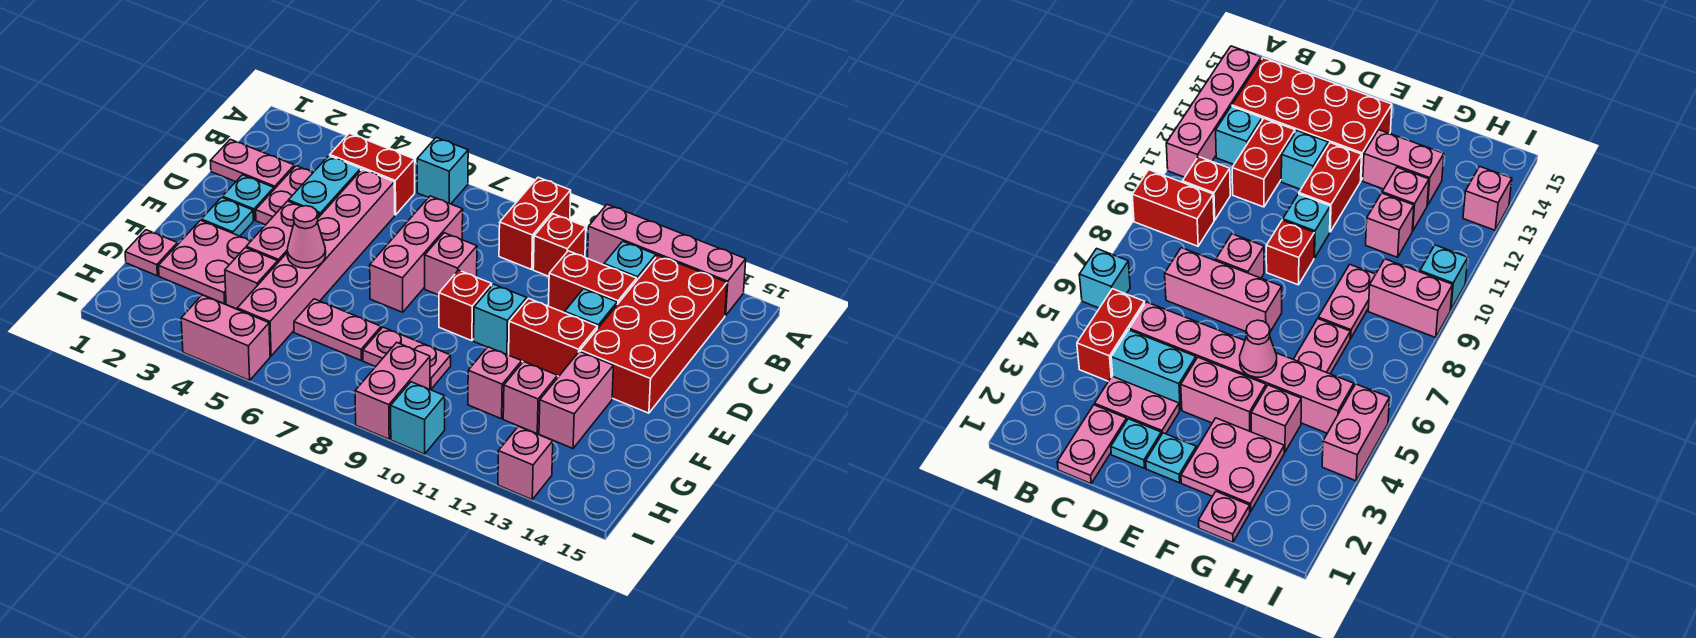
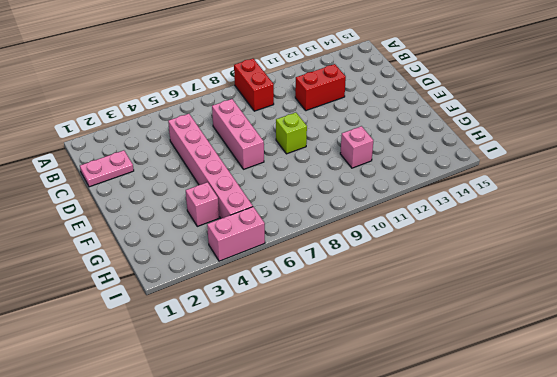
lime 1x1 brick [276,112,307,154] -> red 1x1 brick [439,270,492,341]
none -> cyan 1x1 brick [417,137,468,204]
none -> pink 1x4 brick [588,204,746,316]
none -> red 1x2 brick [330,133,415,215]
none -> red 1x1 brick [533,214,586,276]

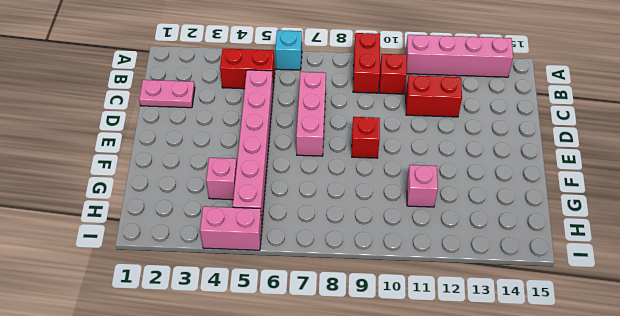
none -> cyan 1x1 brick [604,241,656,280]
none -> red 2x4 brick [580,255,727,413]
none -> pink 1x2 plate [256,166,313,225]
none -> cyan 1x2 brick [288,156,361,215]

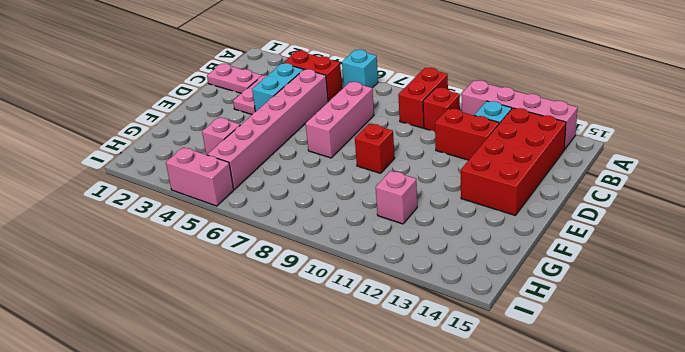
none -> cyan 1x1 plate [222,175,274,220]
none -> pink 1x1 brick [425,233,477,295]
none -> cyan 1x1 brick [565,289,617,329]
none -> cyan 1x1 plate [201,197,253,236]

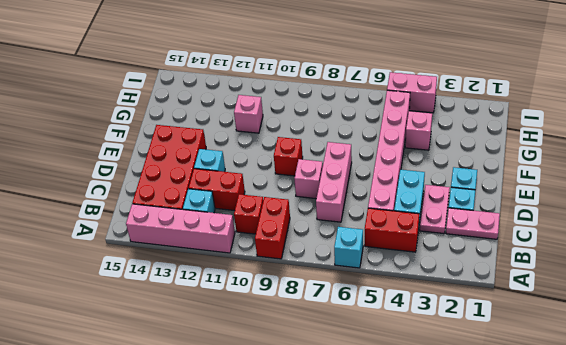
none -> pink 1x2 brick [246,201,320,262]
none -> cyan 1x1 brick [474,284,527,355]
none -> red 1x2 brick [509,298,598,376]
none -> pink 2x2 plate [159,220,251,304]

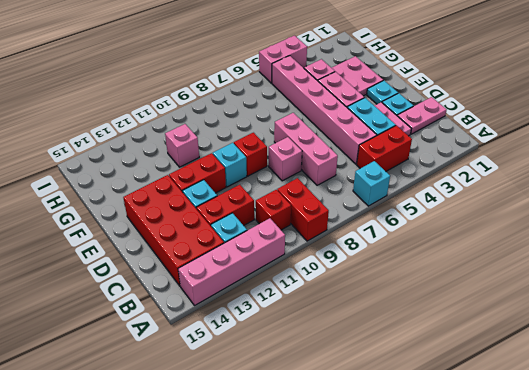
none -> pink 1x2 brick [539,351,613,448]
none -> pink 1x1 plate [125,230,178,276]
none -> pink 1x2 plate [294,299,381,360]
none -> pink 1x2 plate [363,327,451,390]

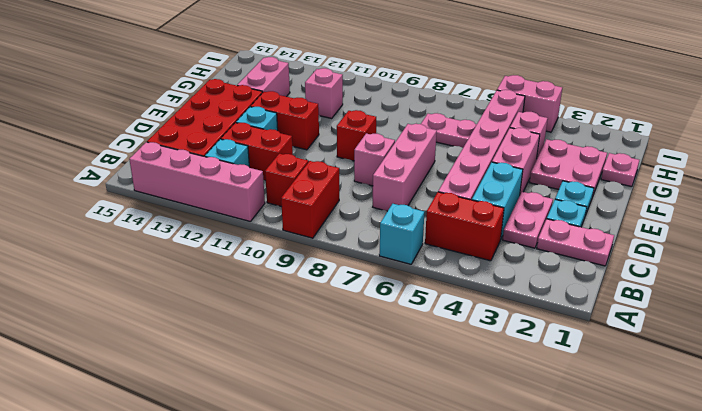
none -> cyan 1x1 brick [474,284,527,355]
none -> pink 1x2 plate [363,327,451,390]
none -> pink 1x1 brick [503,362,557,433]
none -> pink 1x2 brick [355,342,430,439]

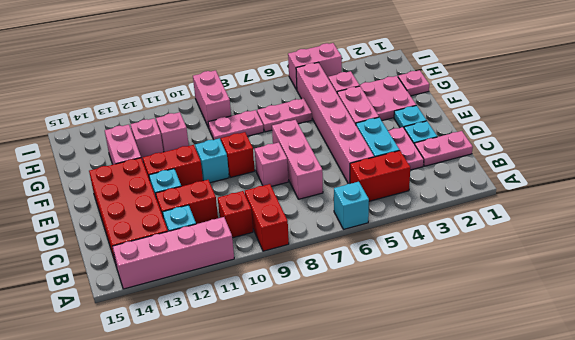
none -> cyan 1x1 brick [391,382,445,454]
none -> pink 1x1 brick [498,426,553,499]
none -> pink 1x1 cone [287,206,326,268]

